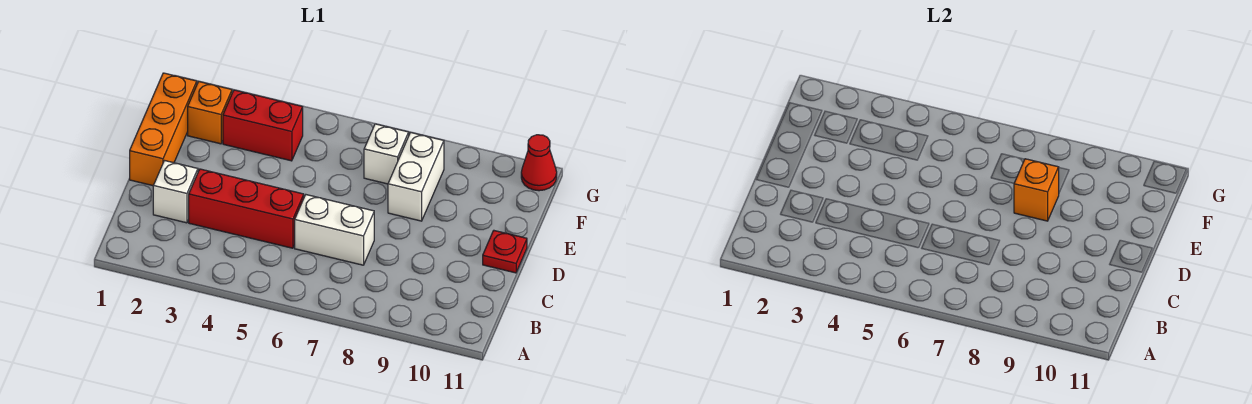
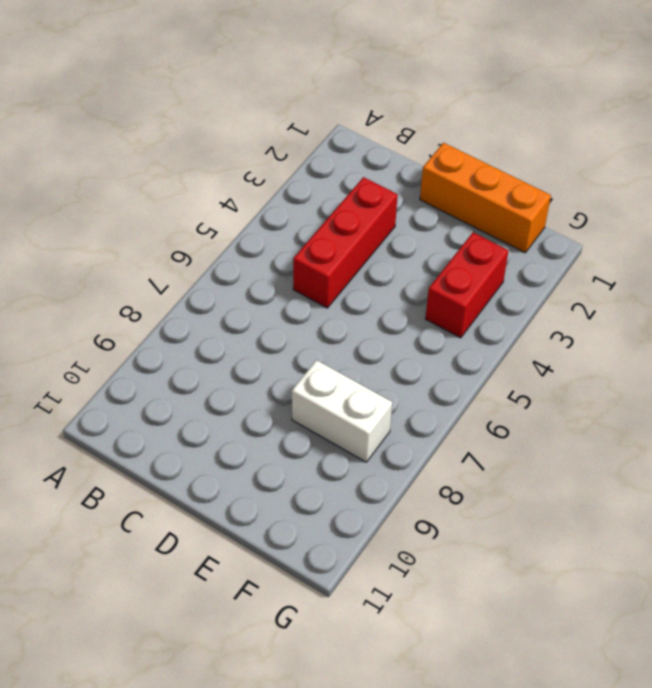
none -> white 1x1 brick [153,161,198,223]
none -> white 1x2 brick [295,195,374,265]

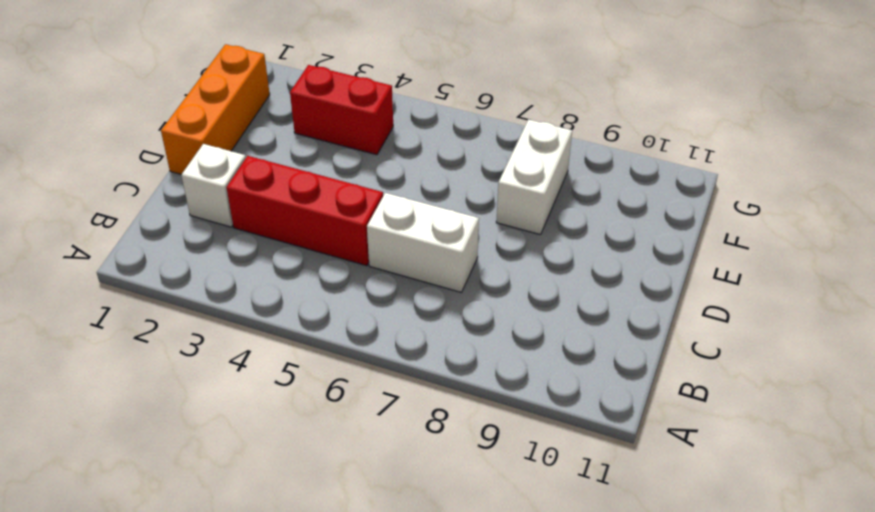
none -> red 1x1 plate [483,231,527,273]
none -> orange 1x1 brick [188,82,232,144]

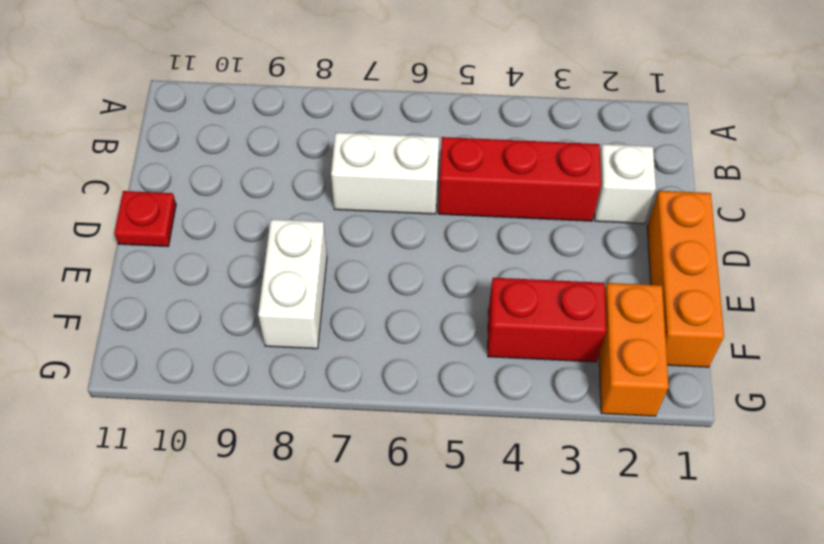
orange 1x2 brick [599,283,669,416] -> orange 1x1 brick [188,82,232,144]
none -> white 1x1 brick [364,124,409,184]
none -> red 1x1 cone [521,135,557,191]

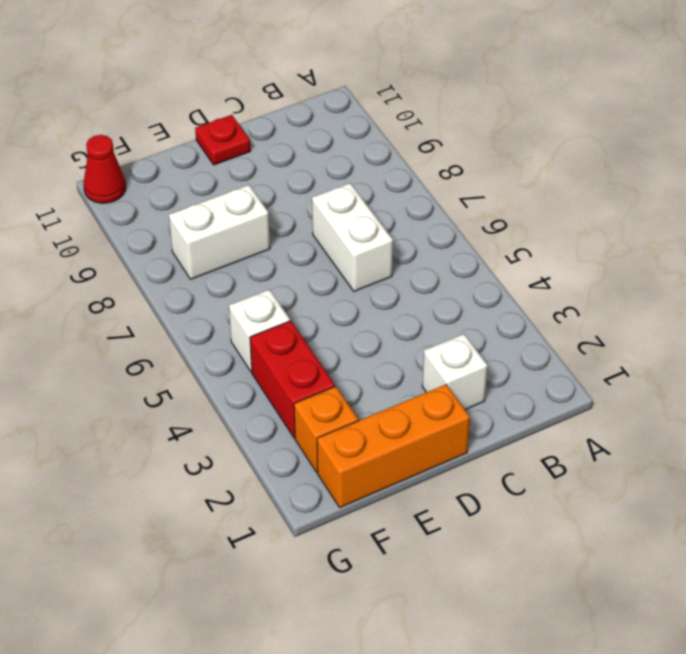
white 1x1 brick [229,289,290,372] -> white 1x1 brick moved to [364,124,409,184]
none -> red 1x3 brick [189,169,304,248]
none -> orange 1x1 brick [1014,159,1059,221]

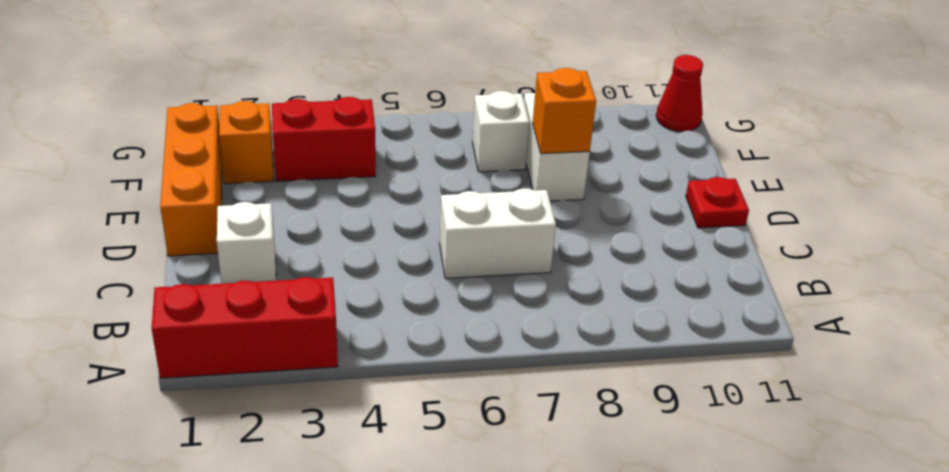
red 1x3 brick [152,277,338,378] -> red 1x3 brick moved to [189,169,304,248]

